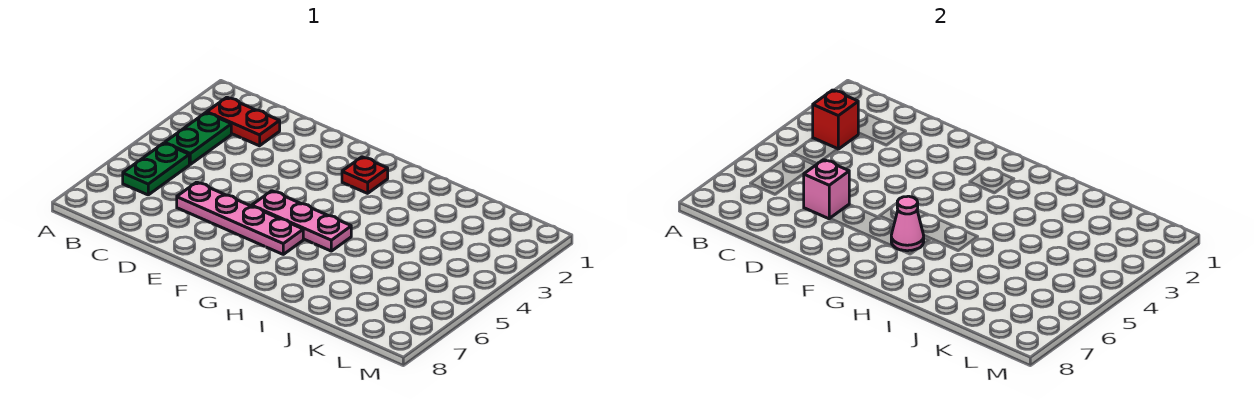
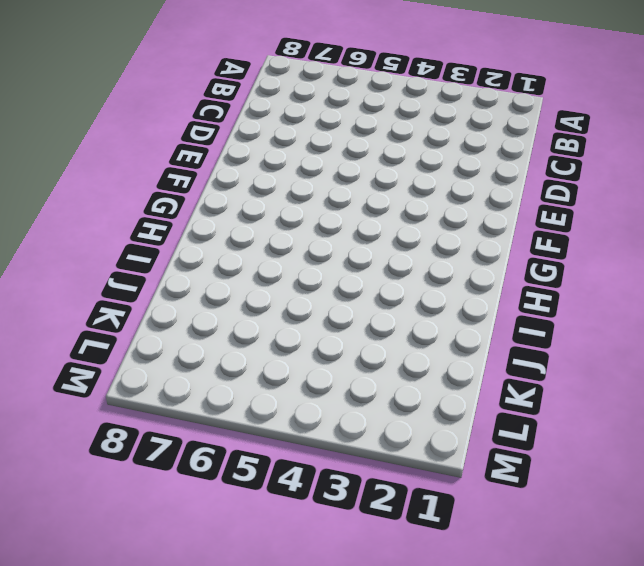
none -> red 1x2 plate [207,97,280,146]
none -> green 1x2 plate [165,113,231,164]

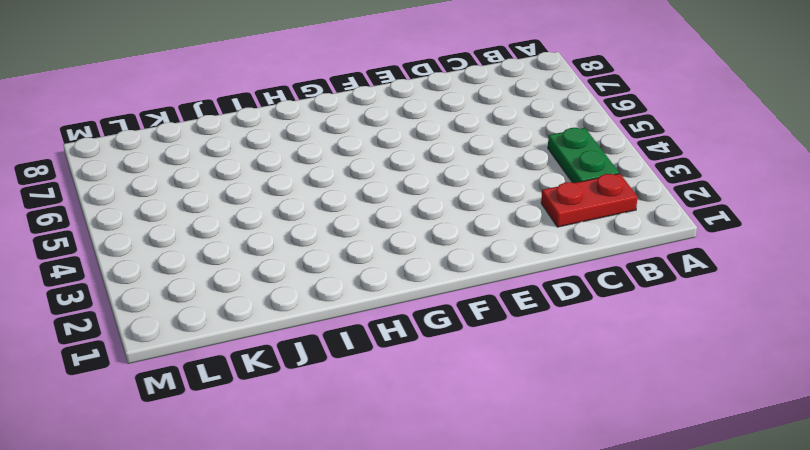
none -> green 1x2 plate [123,143,189,195]
none -> pink 1x4 plate [177,182,303,254]

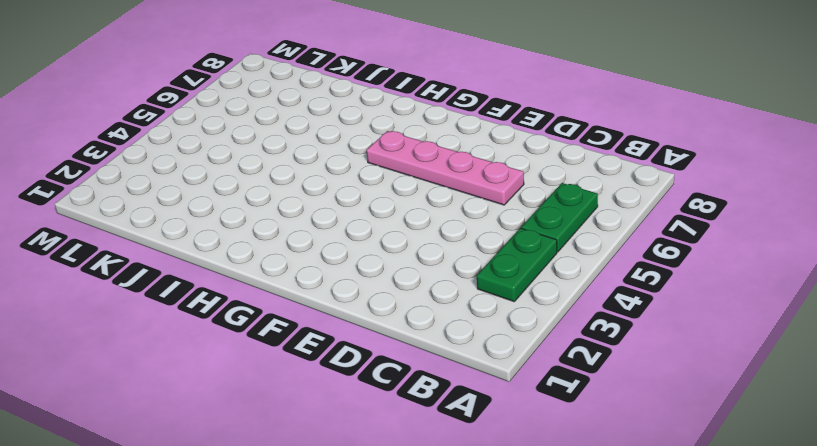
none -> red 1x2 plate [207,97,280,146]
none -> pink 1x3 plate [252,191,351,251]

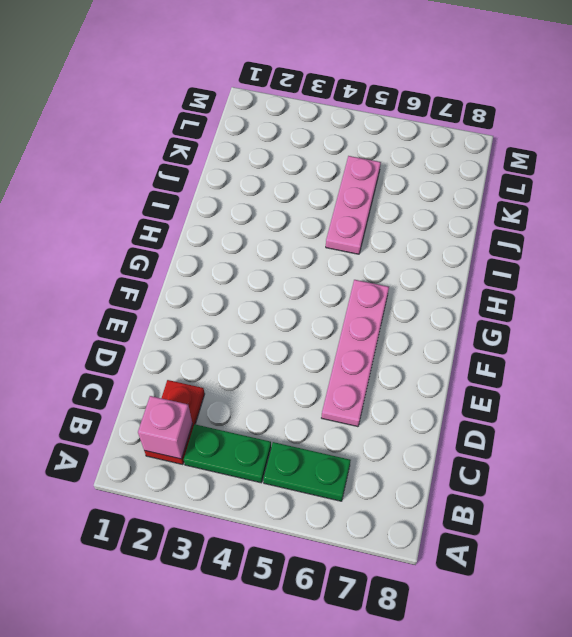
pink 1x1 brick [138,396,192,459] -> pink 1x1 brick moved to [804,160,849,219]
pink 1x3 plate [326,156,381,254] -> pink 1x3 plate moved to [252,191,351,251]
none -> red 1x1 plate [342,157,388,193]
none -> red 1x1 brick [813,90,858,149]

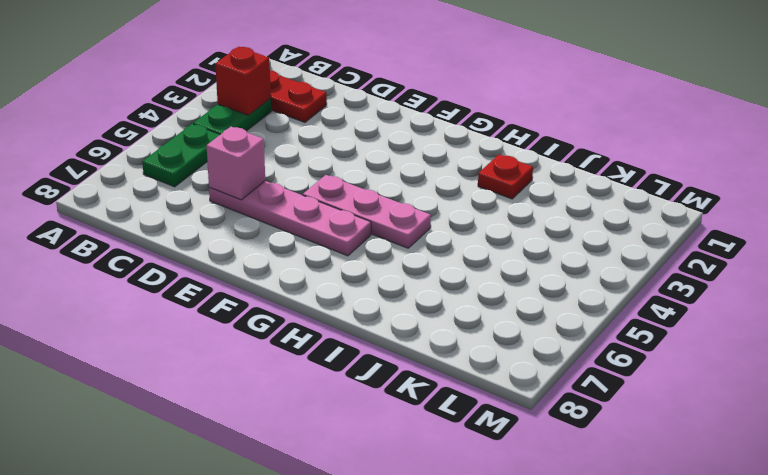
red 1x1 plate [478,155,533,199] -> red 1x1 plate moved to [342,157,388,193]
none -> pink 1x1 cone [891,196,924,251]

